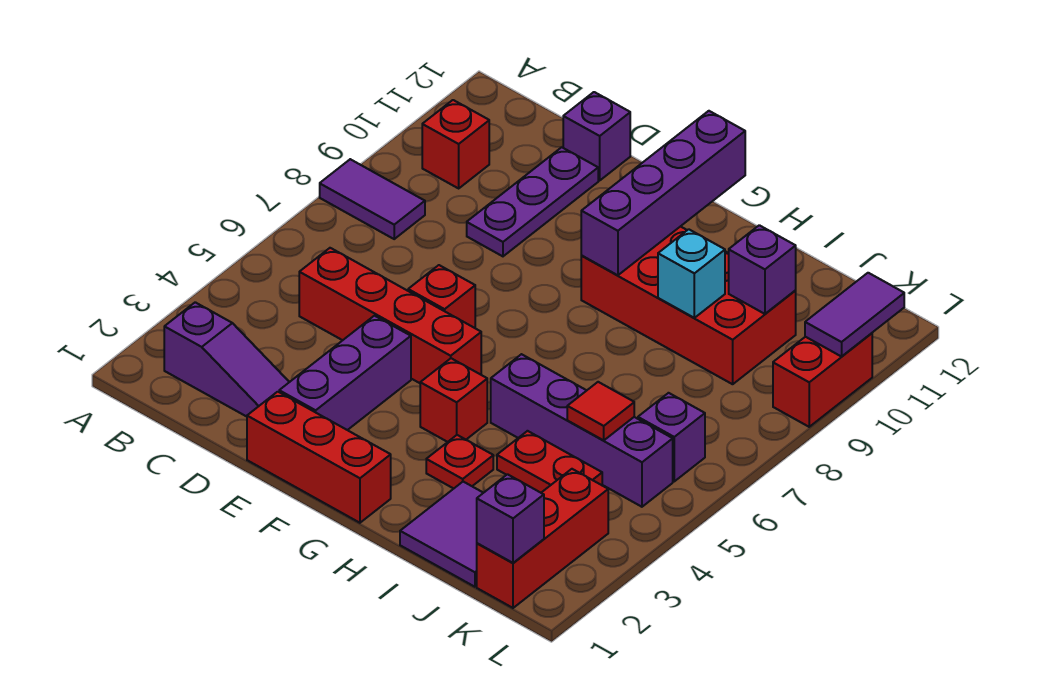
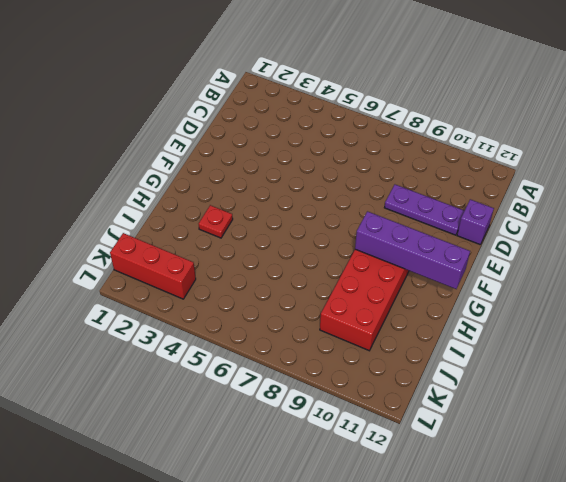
none -> purple 1x2 tile [320,159,425,239]
none -> purple 1x3 slope [164,302,289,417]
none -> red 1x1 brick [422,100,489,188]

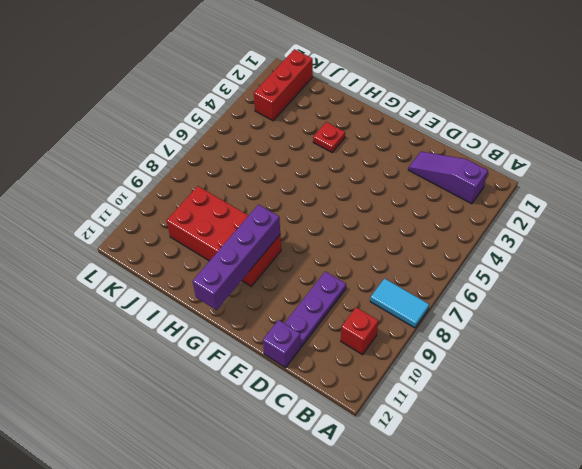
cyan 1x2 tile [370,279,429,328] -> purple 1x2 tile [320,159,425,239]
none -> red 1x4 brick [299,248,481,383]
none -> red 1x3 brick [247,392,391,523]
none -> purple 1x3 brick [279,316,411,430]

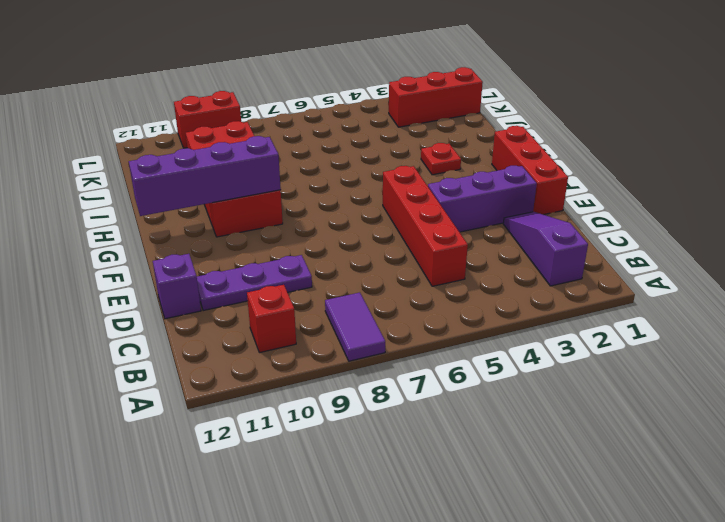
none -> red 1x1 brick [408,265,475,328]
none -> red 1x1 brick [420,358,487,442]
none -> purple 1x4 brick [491,354,673,507]

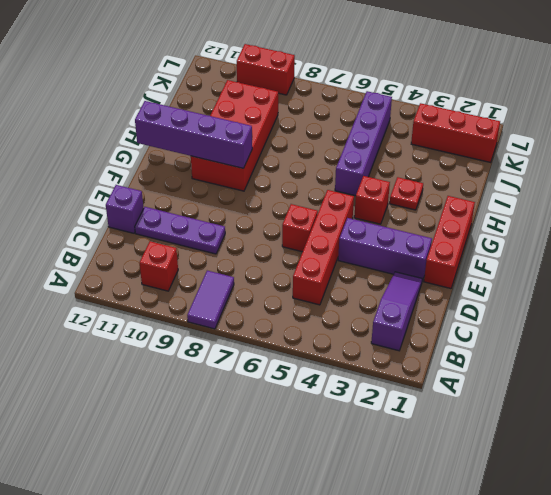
none -> purple 2x2 tile [400,482,483,587]
none -> red 1x2 plate [497,431,602,493]
none -> purple 1x1 brick [638,393,705,481]

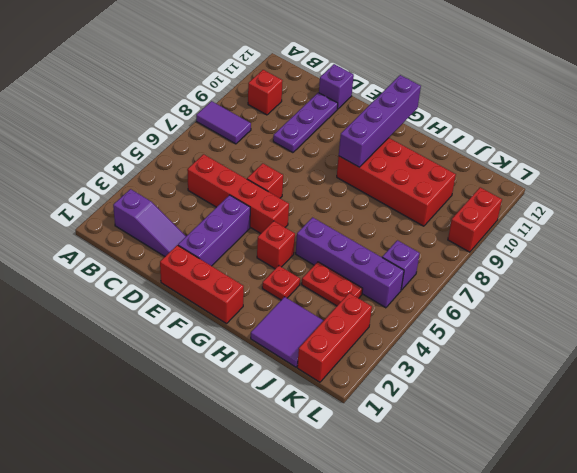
none -> cyan 1x1 brick [658,229,725,318]
none -> red 1x1 tile [567,382,634,440]
none -> purple 1x1 brick [729,225,796,314]

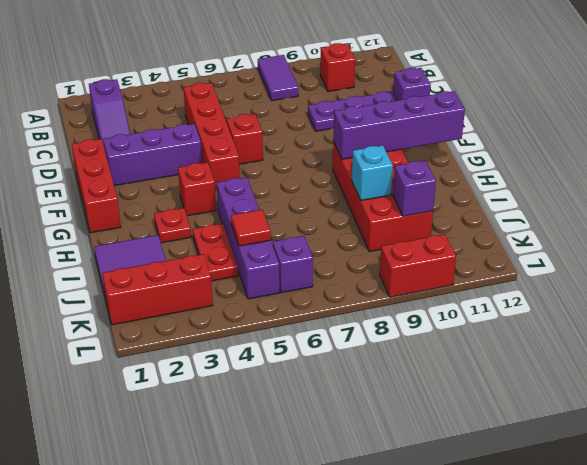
none -> purple 1x1 brick [477,474,544,563]
none -> purple 1x2 tile [805,273,904,357]

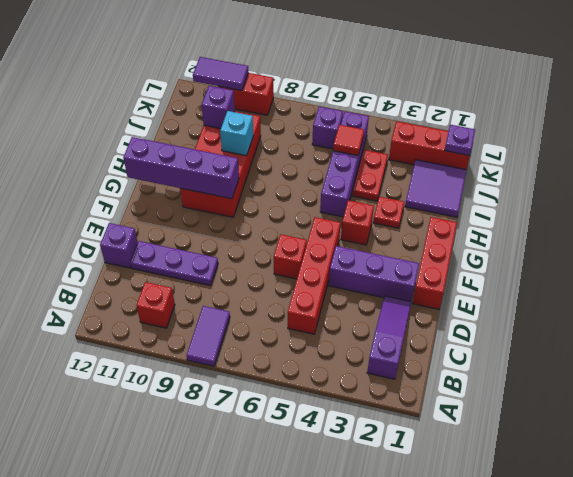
purple 1x1 plate [445,125,475,156] -> purple 1x1 brick [477,474,544,563]

